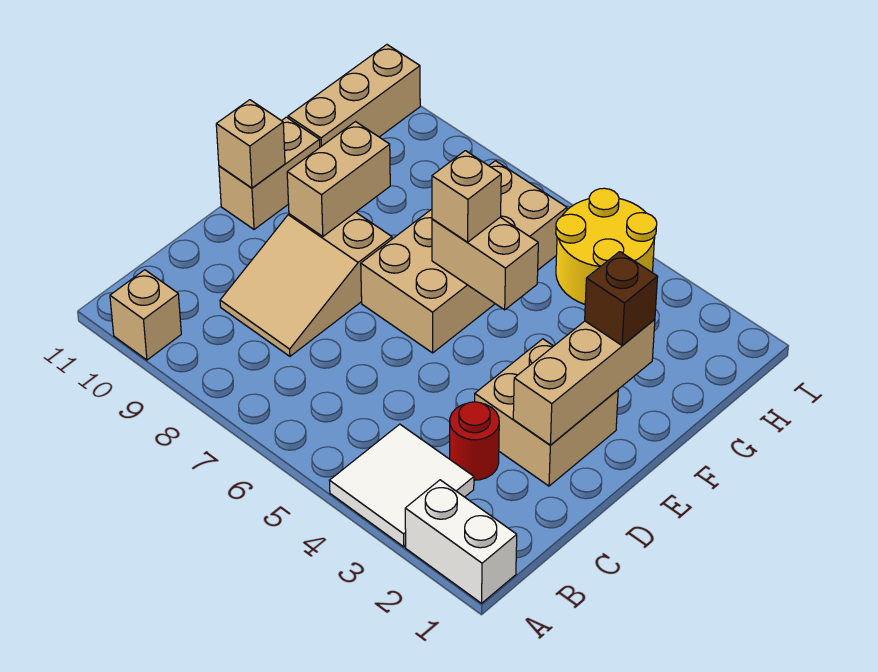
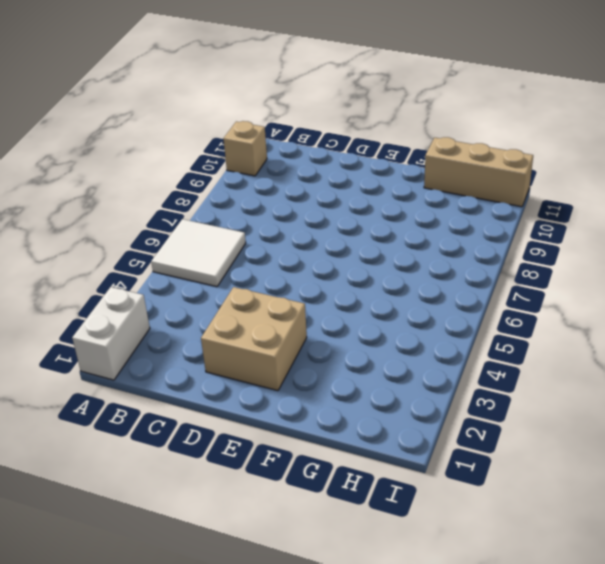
white 2x2 tile [151,219,246,287] -> white 2x2 tile moved to [330,424,474,547]
none -> red 1x1 round brick [450,402,499,480]
none -> tan 2x3 slope [220,212,392,356]
none -> tan 2x4 brick [361,161,567,353]

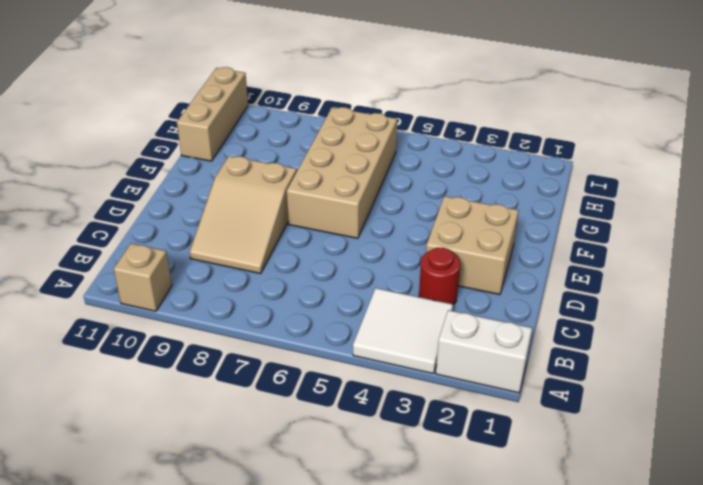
none -> tan 1x2 brick [219,117,320,229]
none -> yellow 2x2 round brick [556,188,657,304]
none -> tan 1x3 brick [513,319,655,445]

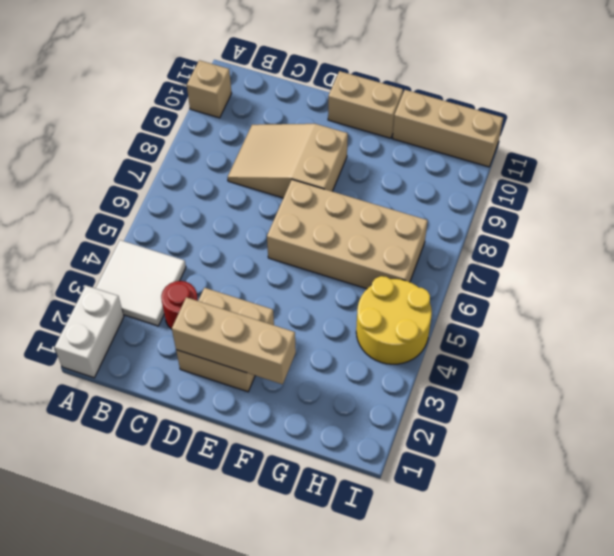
none -> tan 1x2 brick [287,122,390,237]
none -> tan 1x1 brick [216,100,285,188]
none -> tan 1x2 brick [432,217,538,310]

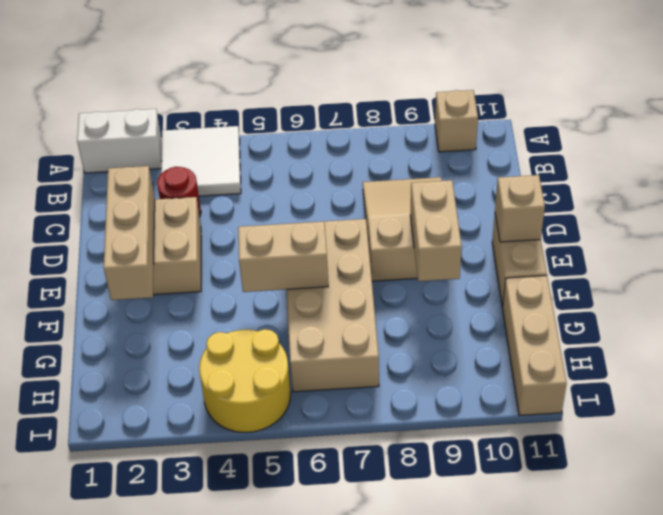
none -> brown 1x1 brick [585,252,658,346]
none -> tan 1x1 brick [432,151,501,242]

